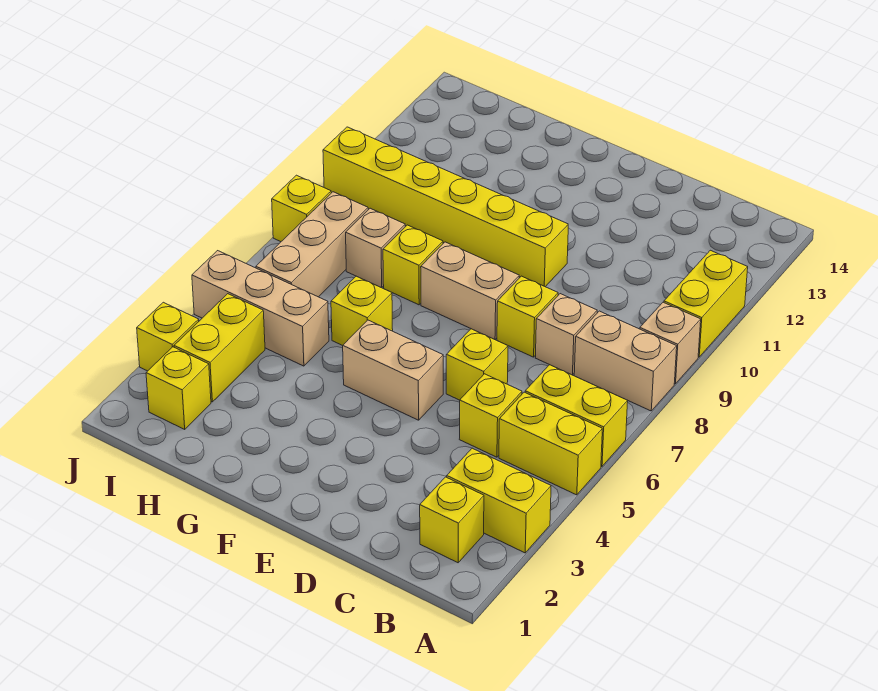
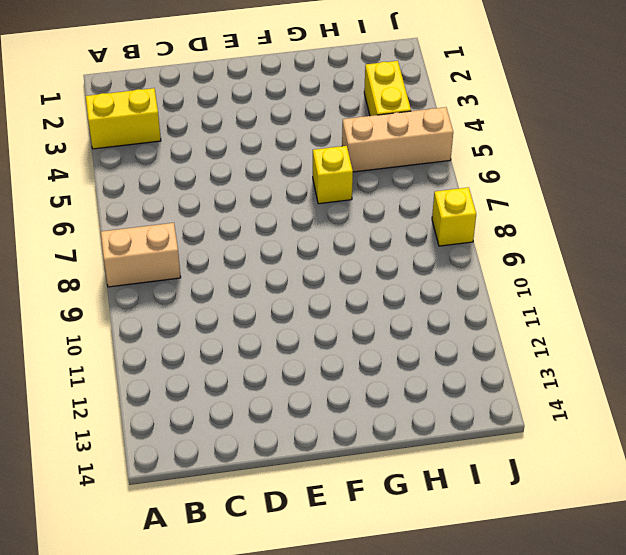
none -> yellow 1x2 brick [499,392,602,495]
none -> yellow 1x2 brick [525,365,628,466]
none -> tan 1x1 brick [640,302,701,384]

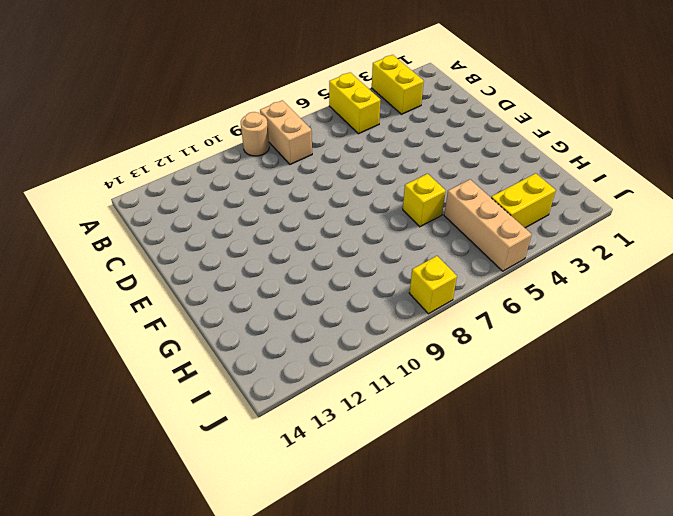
tan 1x1 round brick [241,112,269,156] -> tan 1x1 brick [640,302,701,384]
none -> yellow 1x2 brick [525,365,628,466]
none -> yellow 1x2 brick [664,250,748,357]
none -> yellow 1x1 brick [420,477,484,563]

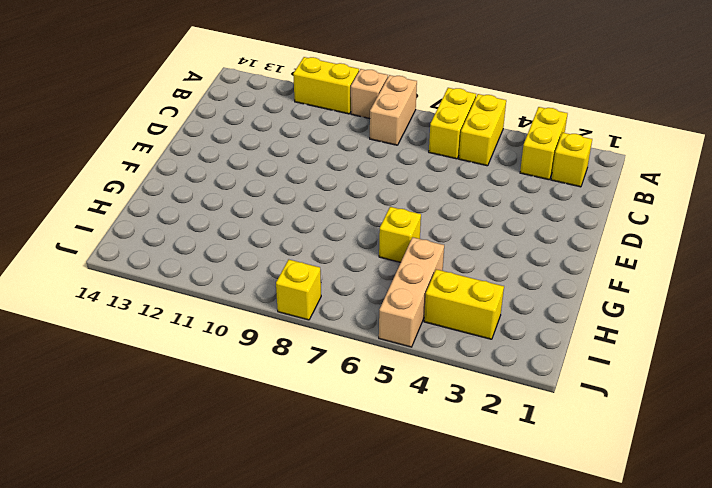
none -> yellow 1x1 brick [459,374,522,457]
none -> tan 1x1 brick [535,294,597,375]
none -> yellow 1x1 brick [446,329,508,400]

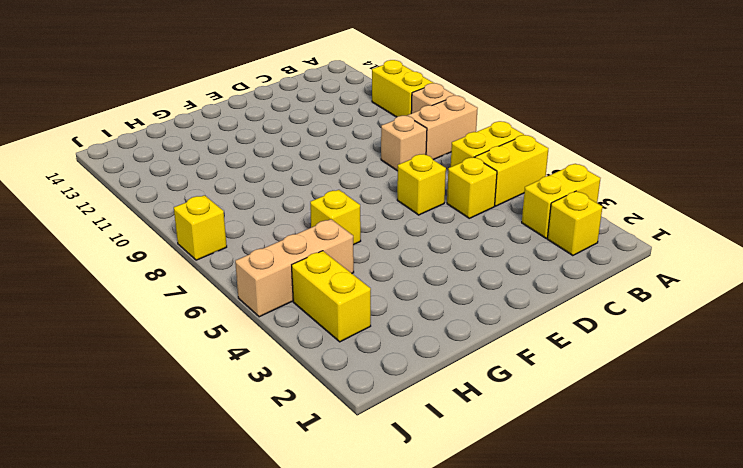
none -> yellow 1x1 brick [497,276,558,357]
none -> tan 1x2 brick [343,320,443,420]
none -> tan 1x2 brick [421,242,519,340]

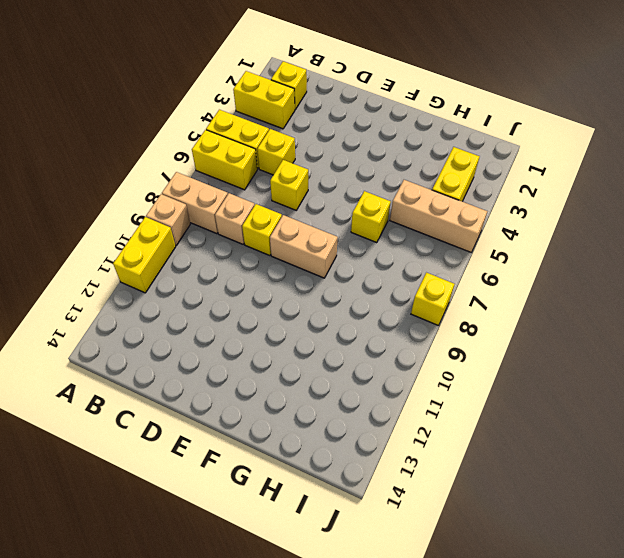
none -> tan 1x2 brick [343,320,443,420]
none -> yellow 1x6 brick [323,127,568,287]
none -> yellow 1x1 brick [383,225,443,305]

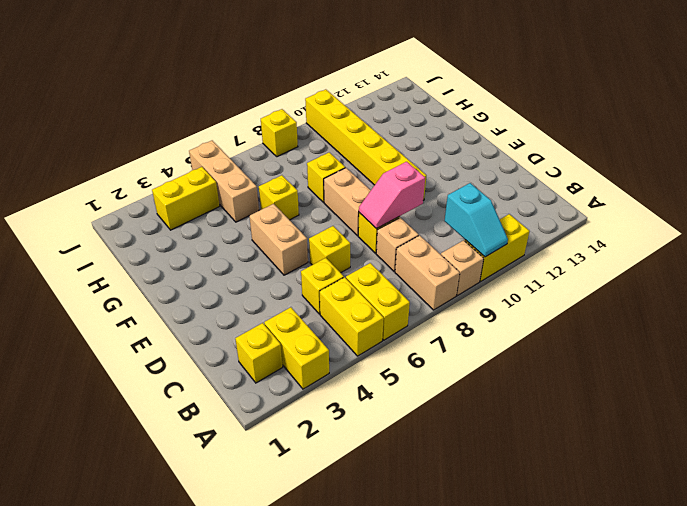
cyan 1x2 slope [445,183,508,257] -> none
pink 1x2 slope [359,162,425,229] -> none
none -> tan 1x1 brick [346,208,405,288]
none -> yellow 1x1 brick [146,347,211,429]
none -> tan 1x3 brick [256,192,368,297]

